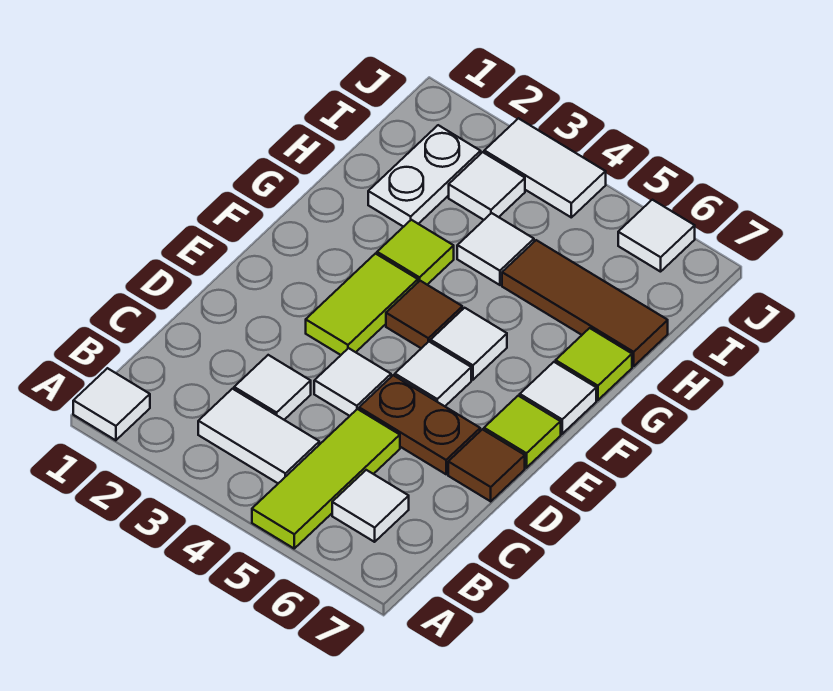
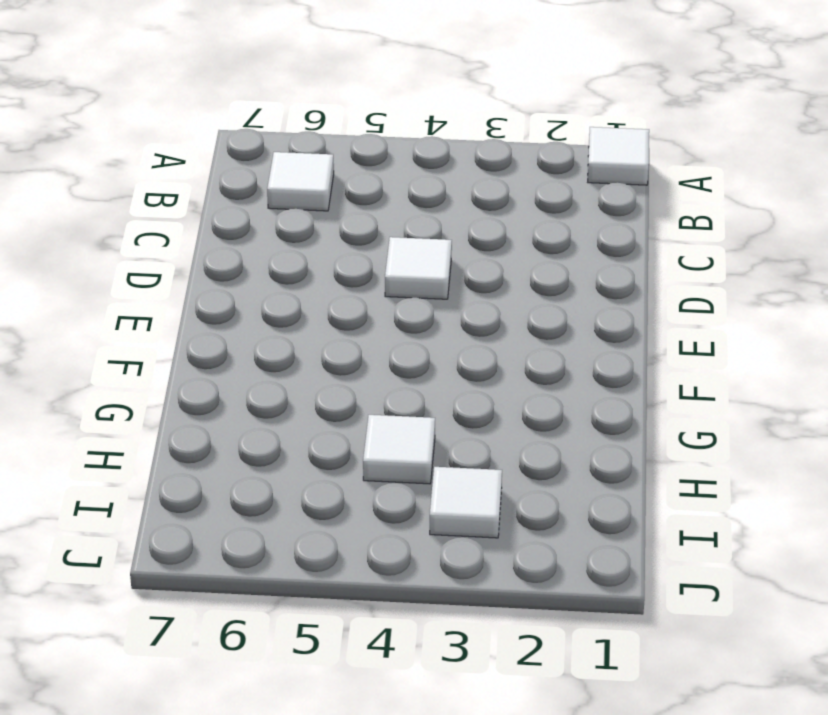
none -> lime 1x3 tile [252,409,400,548]
none -> white 1x2 tile [198,389,319,483]
none -> white 1x1 tile [234,355,311,420]

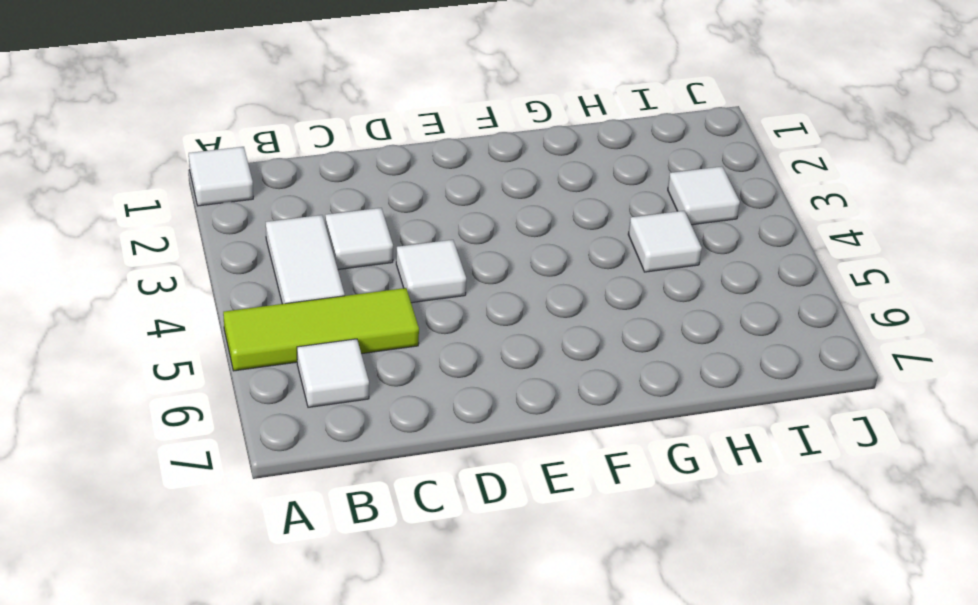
none -> brown 1x2 plate [359,375,480,474]
none -> brown 1x1 tile [448,429,525,501]
none -> lime 1x2 tile [306,254,418,355]

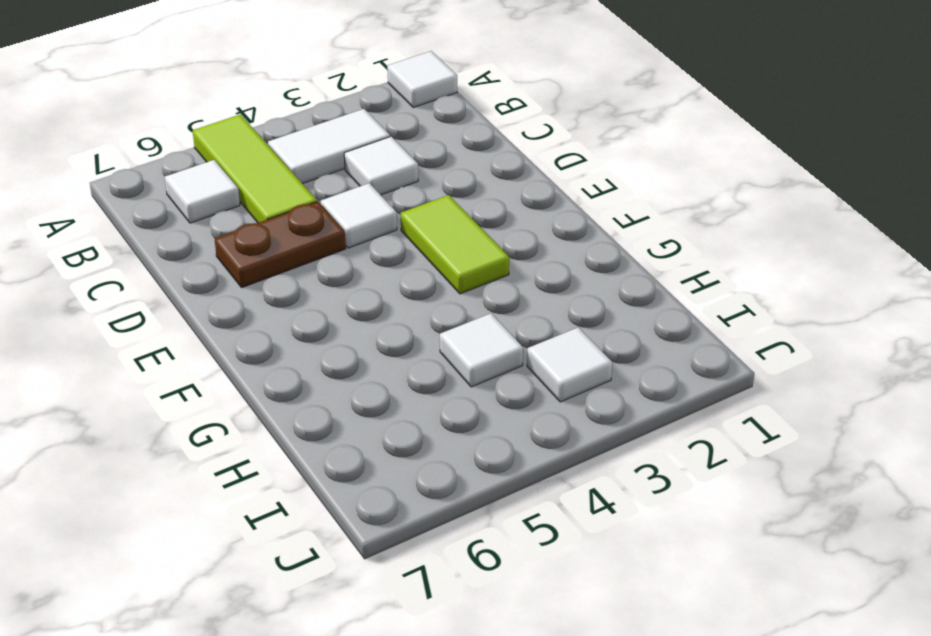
none -> brown 1x1 tile [448,429,525,501]
none -> white 1x1 tile [395,342,471,406]
none -> lime 1x1 tile [484,396,561,468]

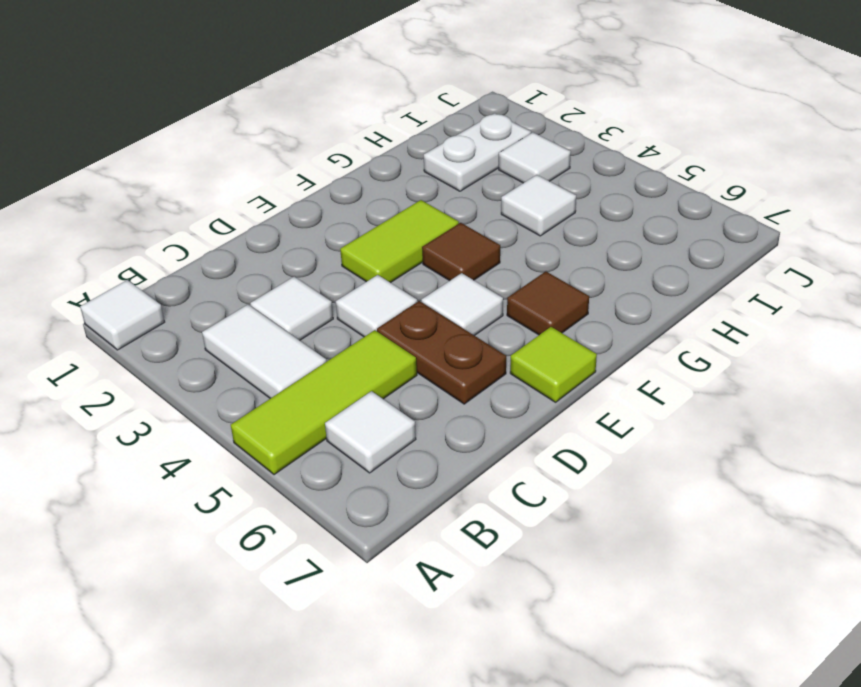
brown 1x1 tile [507,271,589,335] -> brown 1x1 tile moved to [448,429,525,501]
none -> white 1x1 tile [431,308,507,380]
none -> white 1x1 tile [520,362,596,434]
none -> lime 1x1 tile [377,220,454,285]

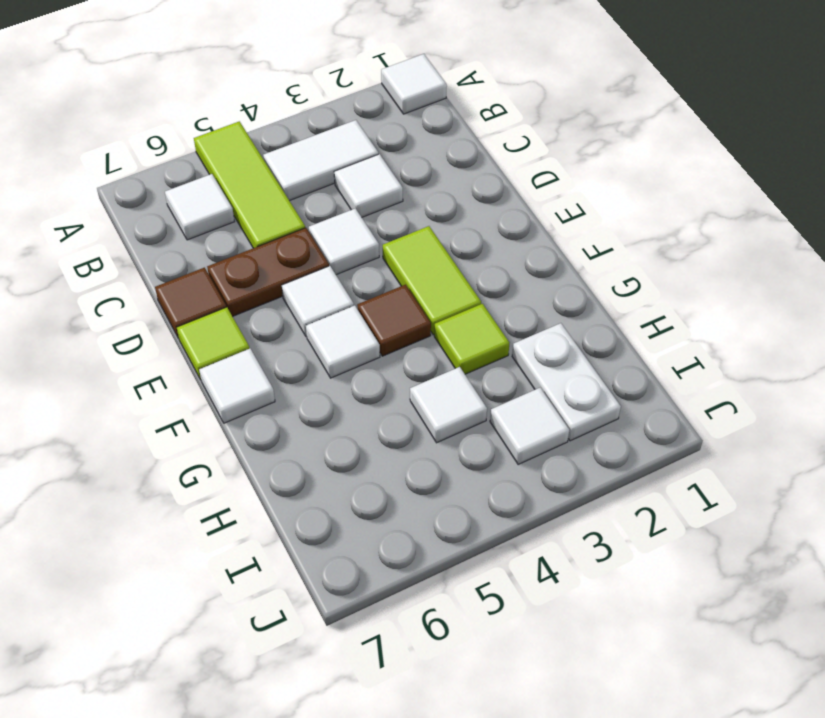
none -> lime 1x1 tile [556,328,632,400]
none -> brown 1x3 tile [502,240,668,366]
none -> white 1x2 tile [484,118,606,217]

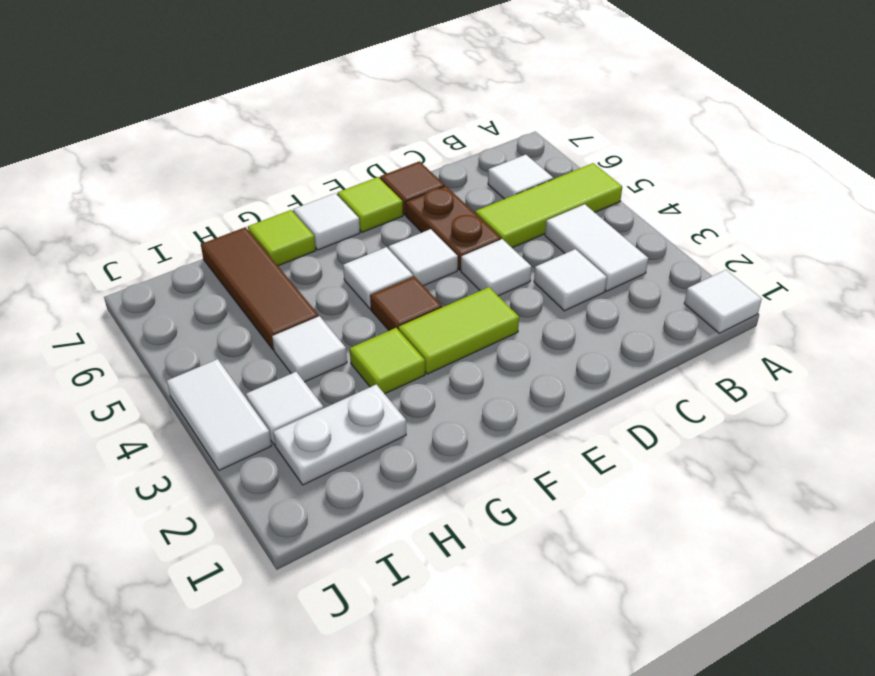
none -> white 1x1 tile [618,200,695,272]

